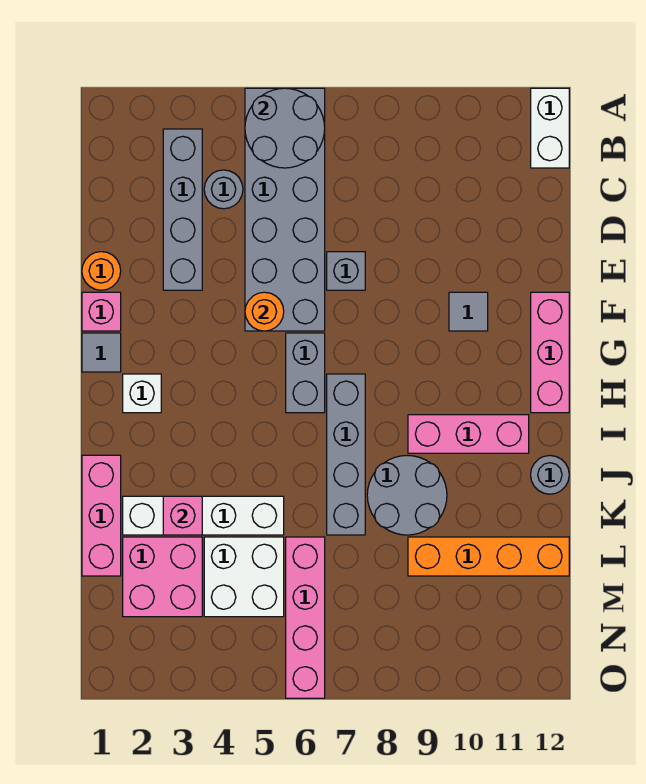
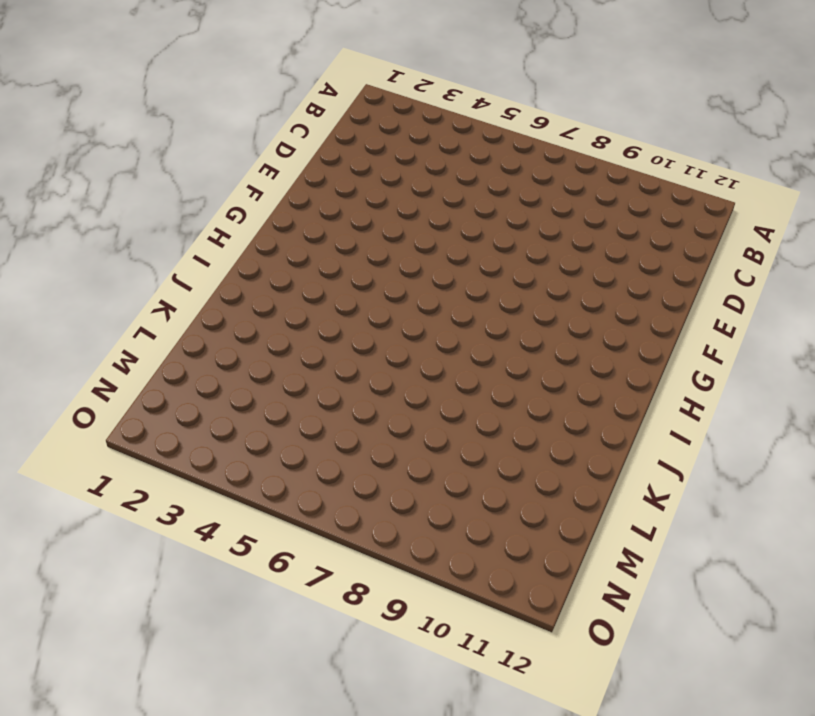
none -> grey 2x6 brick [245,88,325,331]
none -> white 1x2 brick [531,88,569,168]
none -> grey 1x4 brick [163,129,202,290]

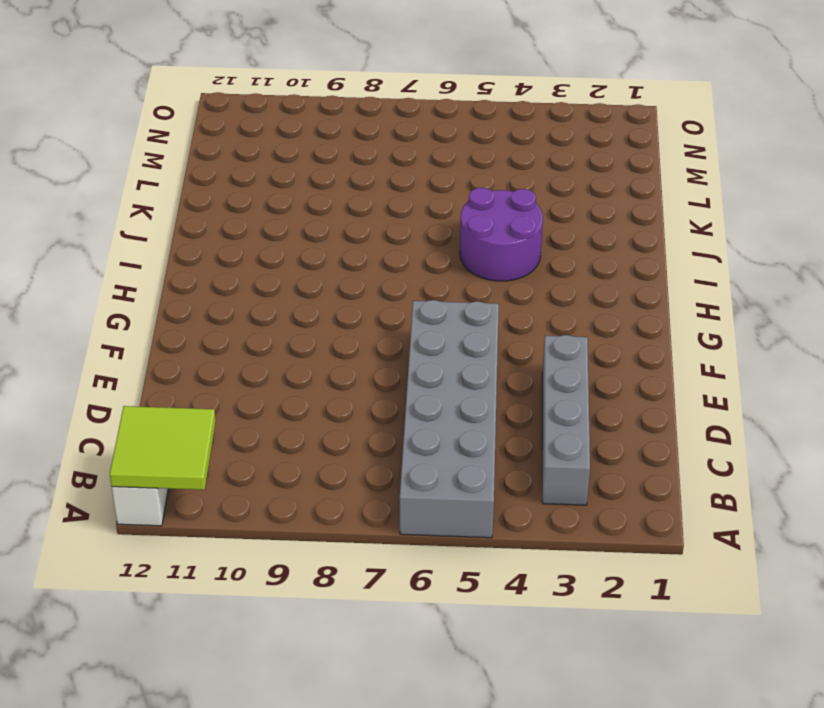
lime 2x2 tile [110,406,216,490] -> none
purple 2x2 round brick [460,188,543,281] -> none
none -> grey 1x1 round brick [204,170,243,209]
none -> orange 1x1 round brick [82,252,121,290]
none -> grey 1x1 brick [327,252,365,290]

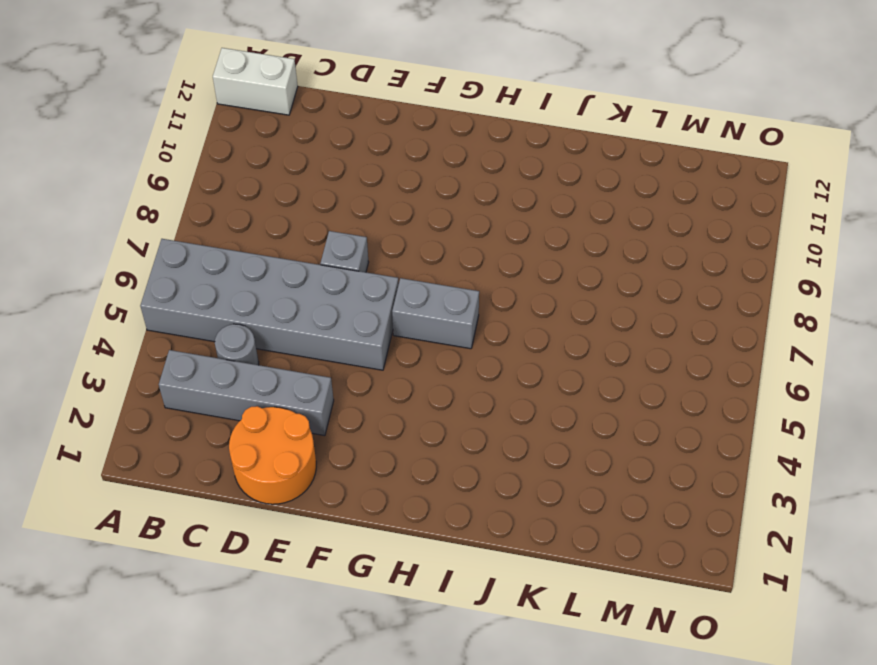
orange 2x2 round brick [229,406,316,504] -> orange 1x1 round brick [82,252,121,290]
none -> pink 1x1 brick [82,292,121,331]
none -> grey 1x1 tile [449,292,488,331]
none -> pink 1x3 brick [531,292,569,413]

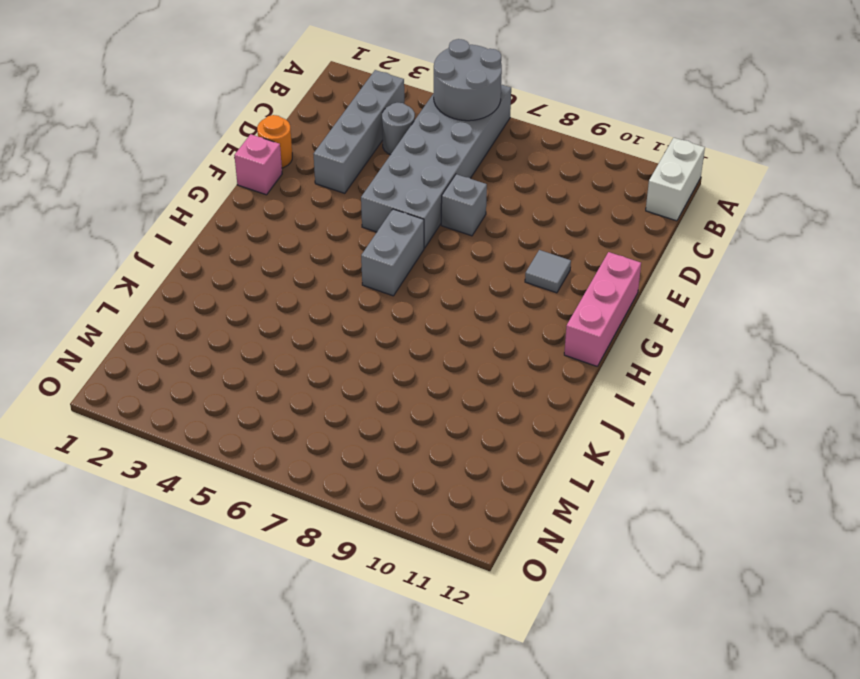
none -> grey 1x1 tile [82,333,121,372]
none -> white 1x1 brick [123,374,161,413]
none -> grey 1x4 brick [327,374,365,535]

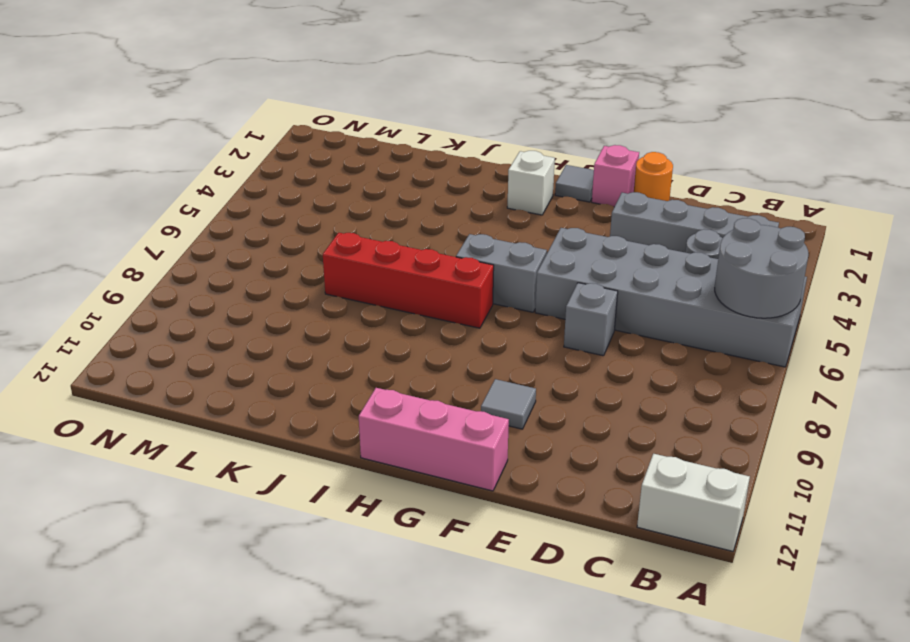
red 1x4 brick [323,233,494,328] -> grey 1x4 brick [327,374,365,535]
none -> pink 1x3 brick [408,415,529,453]
none -> pink 1x3 brick [82,455,121,576]
none -> grey 2x2 round brick [367,455,447,535]

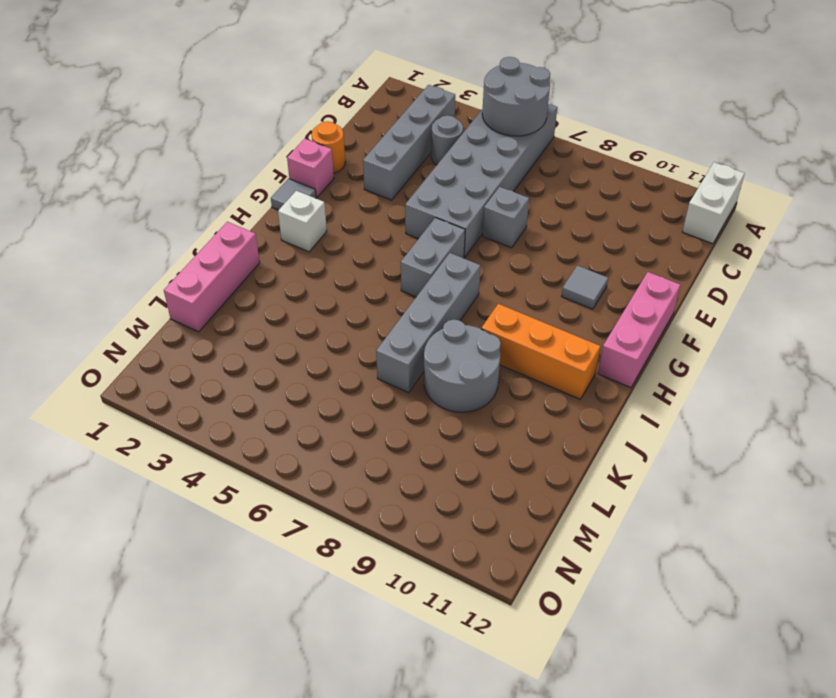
orange 1x3 brick [482,304,601,399] -> pink 1x3 brick [408,415,529,453]
none -> grey 1x1 round brick [531,456,569,494]
none -> white 1x4 brick [123,496,284,535]
none -> pink 2x2 brick [123,537,202,617]

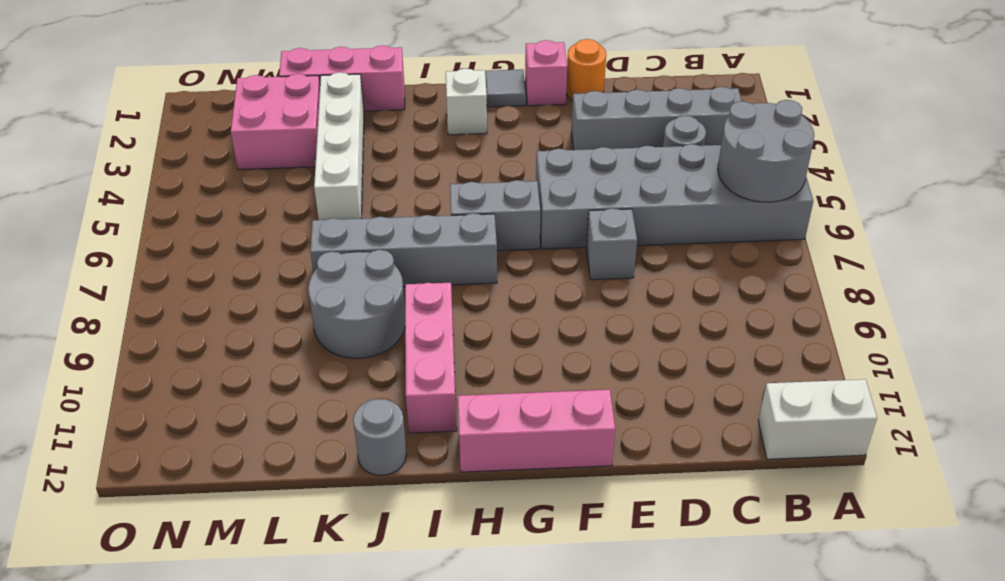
none -> grey 1x1 tile [449,292,488,331]
none -> white 2x2 brick [204,537,284,617]
none -> pink 1x4 brick [286,537,325,698]

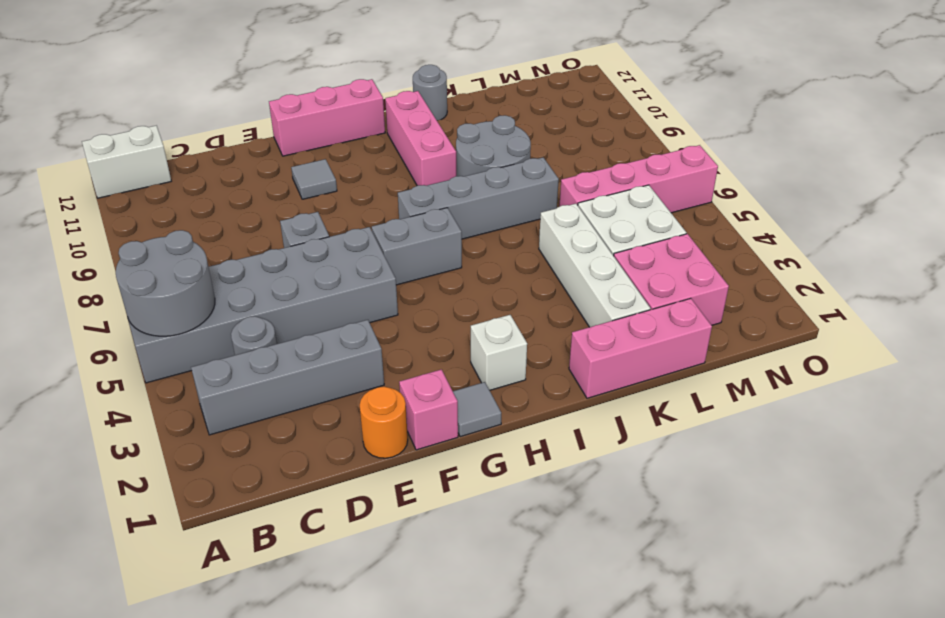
none -> orange 1x4 brick [408,537,569,576]
none -> orange 1x1 round brick [245,292,284,331]
none -> pink 1x1 brick [163,496,202,535]

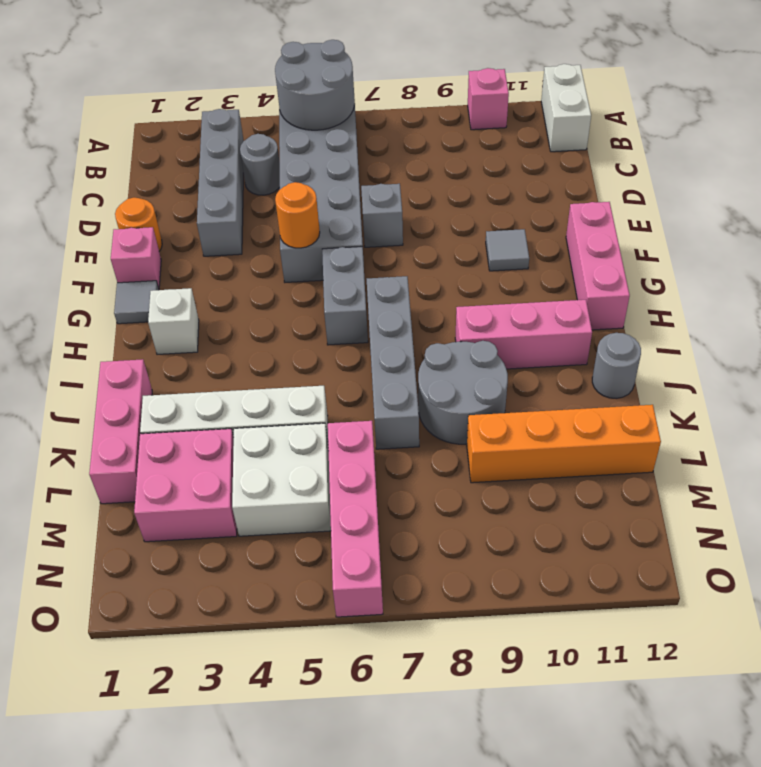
pink 1x1 brick [468,68,509,130] -> pink 1x1 brick moved to [163,496,202,535]

